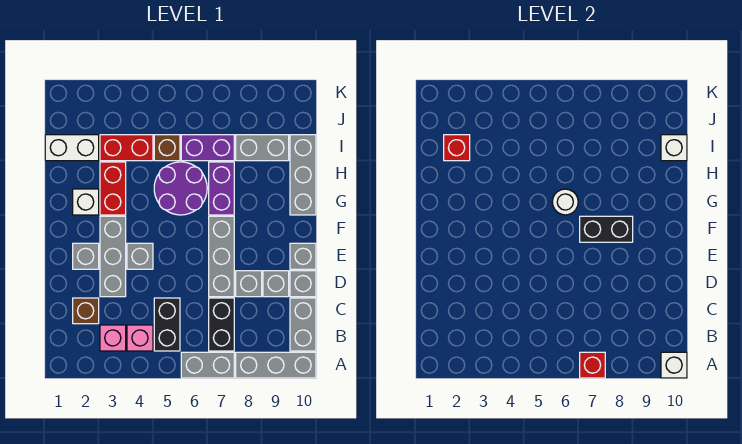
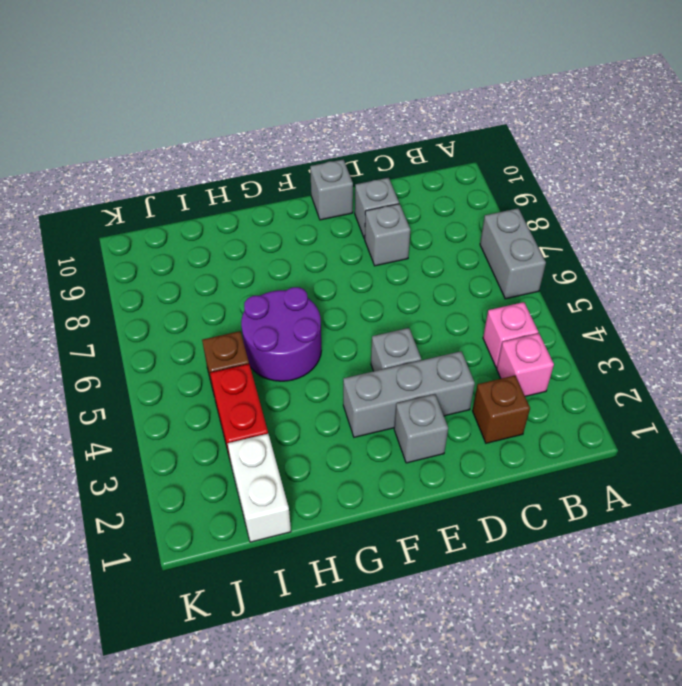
none -> grey 1x3 brick [236,352,316,378]
none -> black 1x2 brick [154,298,180,351]
none -> black 1x2 brick [209,298,234,351]
none -> grey 1x2 brick [290,298,316,351]

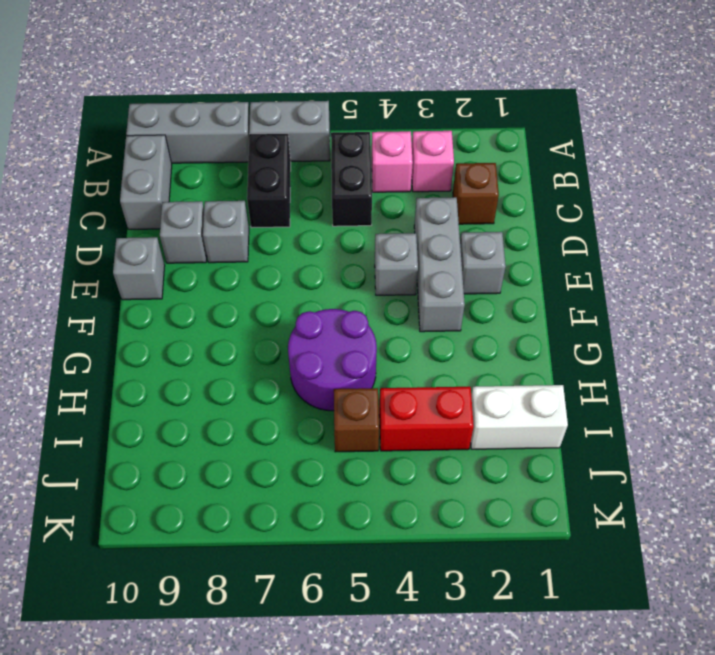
none -> grey 1x3 brick [209,216,234,297]
none -> grey 1x1 brick [290,271,316,297]
none -> white 1x1 brick [73,189,99,215]
none -> red 1x2 brick [100,162,126,215]

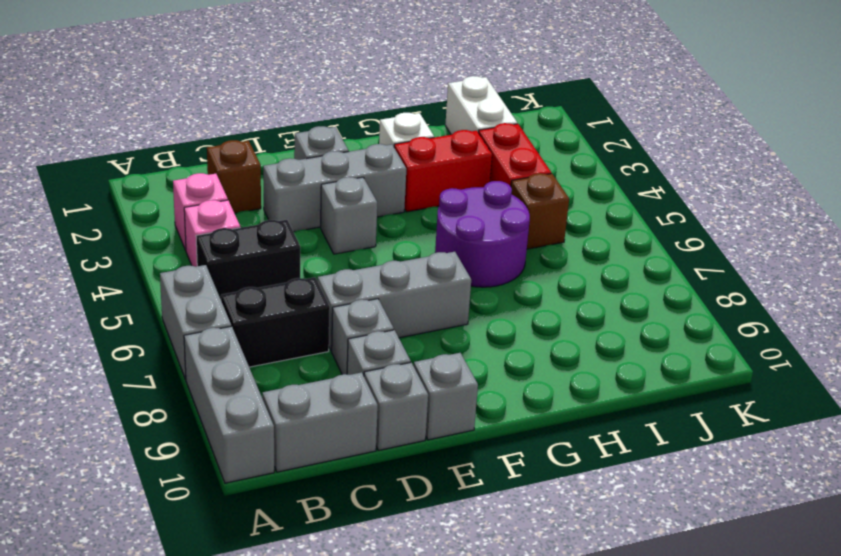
none -> purple 1x2 brick [209,162,234,215]
none -> grey 1x3 brick [290,135,316,215]
none -> purple 1x2 brick [181,135,234,161]
none -> grey 1x2 brick [236,135,289,161]

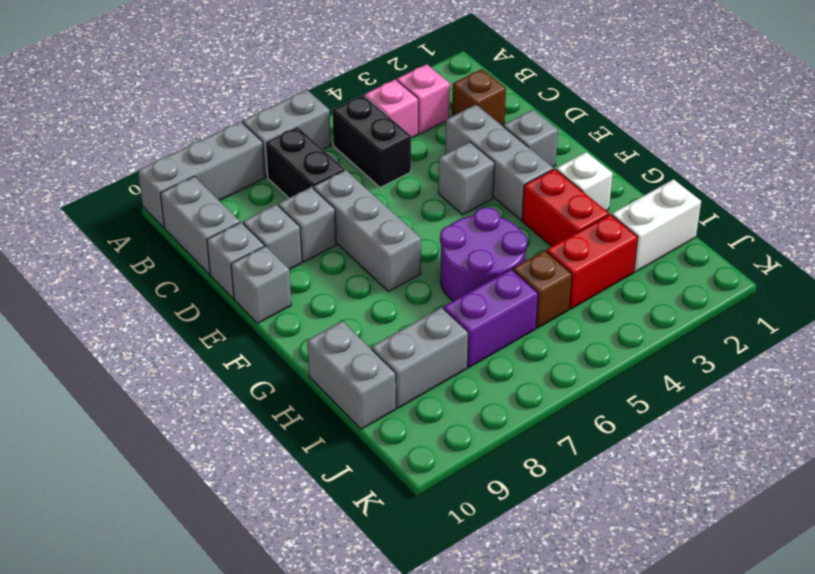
grey 1x2 brick [307,321,396,429] -> grey 1x3 brick [290,135,316,215]
none -> purple 1x2 brick [209,162,234,215]
none -> red 1x1 brick [580,352,605,378]
none -> white 1x1 brick [661,352,687,378]
none -> black 1x2 brick [580,216,633,242]

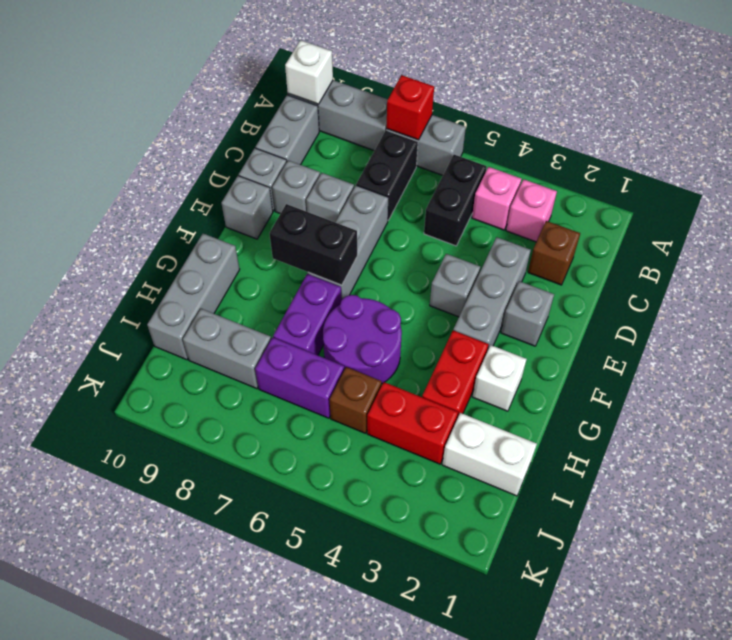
none -> white 1x1 round brick [552,189,578,215]
none -> red 1x1 brick [444,135,470,161]
none -> white 1x1 brick [661,135,687,161]

